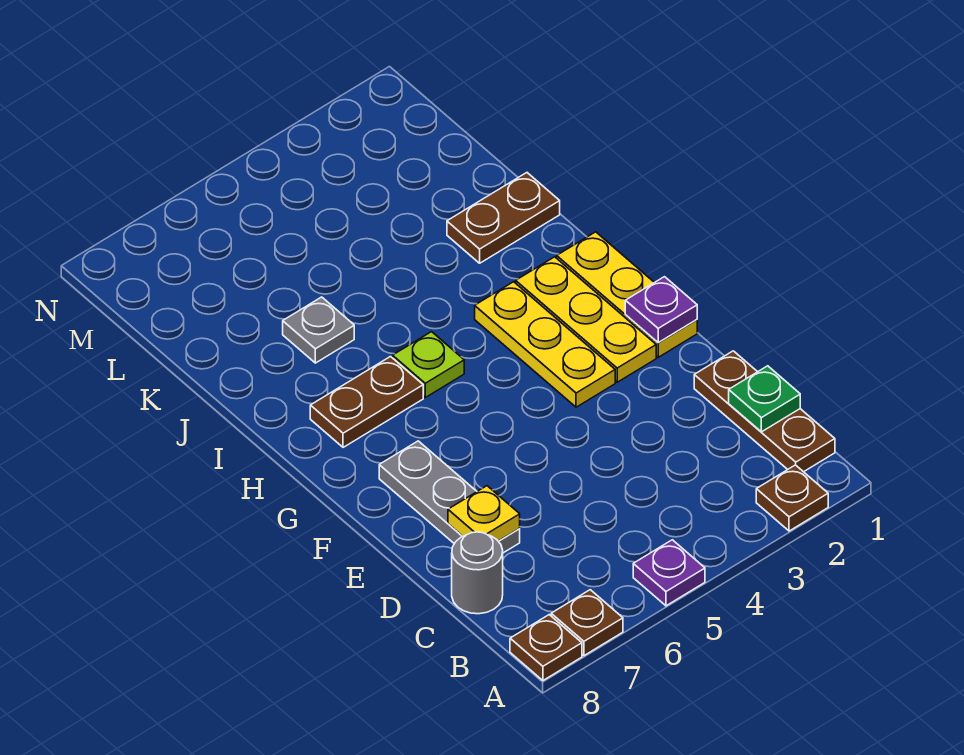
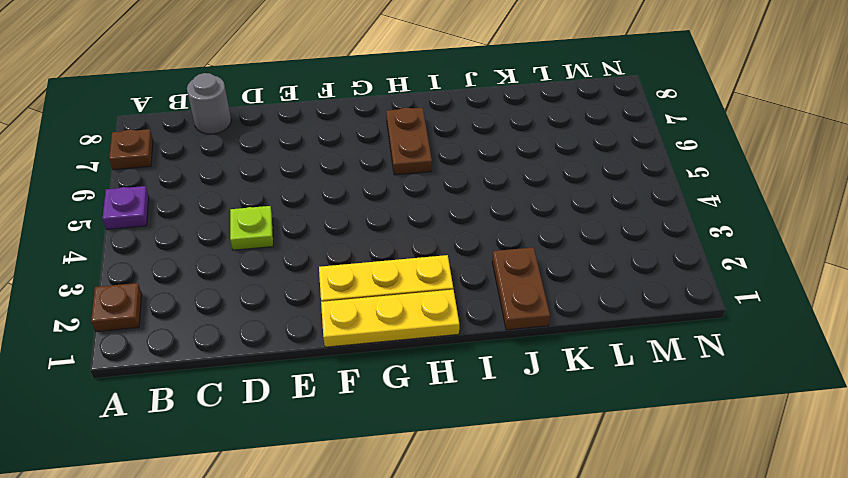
lime 1x1 plate [230,206,273,250] -> lime 1x1 plate moved to [393,332,464,397]
none -> brown 1x1 plate [510,615,582,680]
none -> brown 1x3 plate [694,351,835,472]
none -> grey 1x3 plate [379,441,520,553]

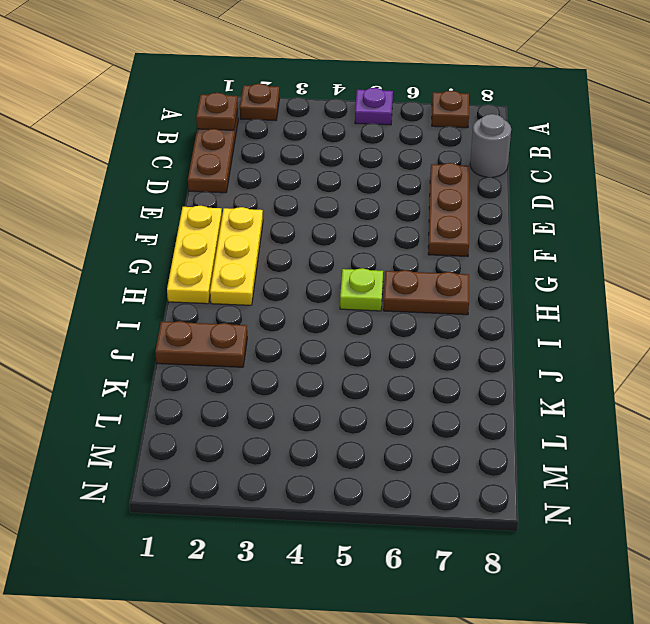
brown 1x1 plate [196,93,238,130] -> brown 1x1 plate moved to [510,615,582,680]
brown 1x3 plate [428,163,469,257] -> grey 1x3 plate [379,441,520,553]
none -> yellow 1x3 plate [475,282,615,407]
none -> grey 1x1 plate [283,297,354,363]
none -> green 1x1 plate [729,366,800,432]

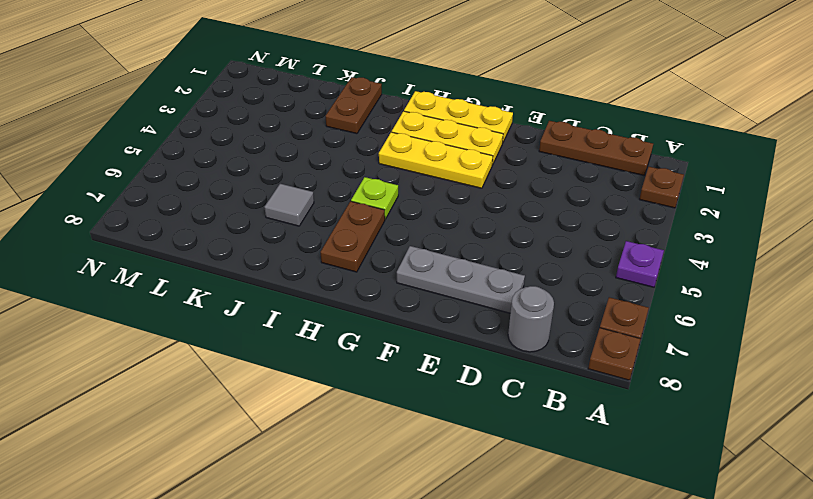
grey 1x1 tile [265,184,314,226] -> grey 1x1 plate [283,297,354,363]
none -> green 1x1 plate [729,366,800,432]
none -> yellow 1x1 plate [448,486,520,541]
none -> purple 1x1 plate [625,277,697,342]

